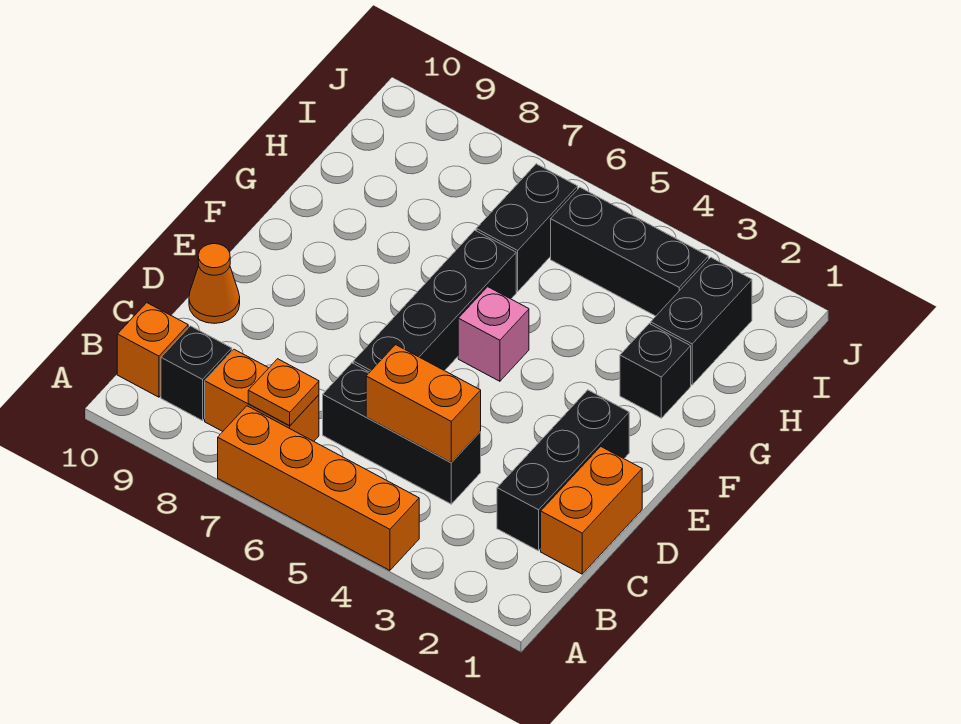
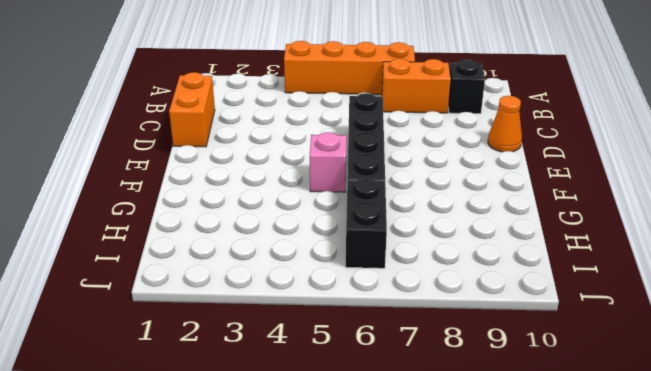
none -> orange 1x1 brick [117,303,188,397]
none -> black 1x3 brick [497,390,629,551]
none -> black 1x3 brick [323,363,481,504]

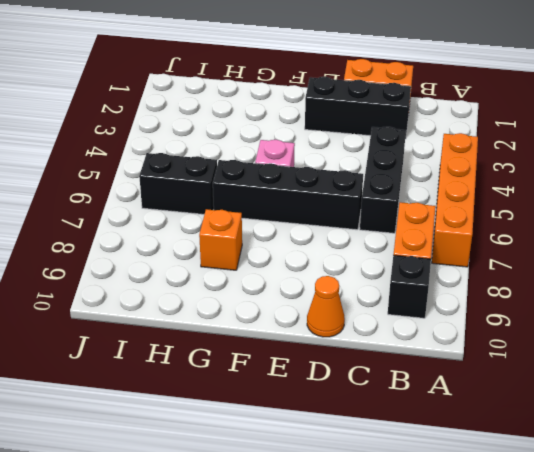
orange 1x1 brick [199,209,242,270] -> orange 1x1 brick moved to [117,303,188,397]
none -> black 1x1 brick [620,324,691,418]
none -> black 1x2 brick [651,257,752,385]
none -> black 1x3 brick [551,187,709,316]

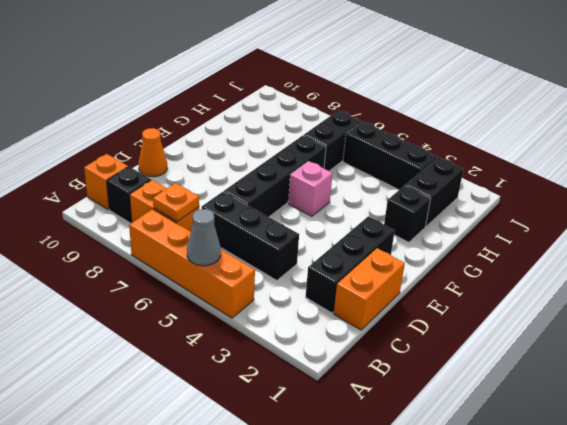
grey 1x1 cone [187,209,221,266] -> none
none -> orange 1x2 brick [366,345,481,463]

